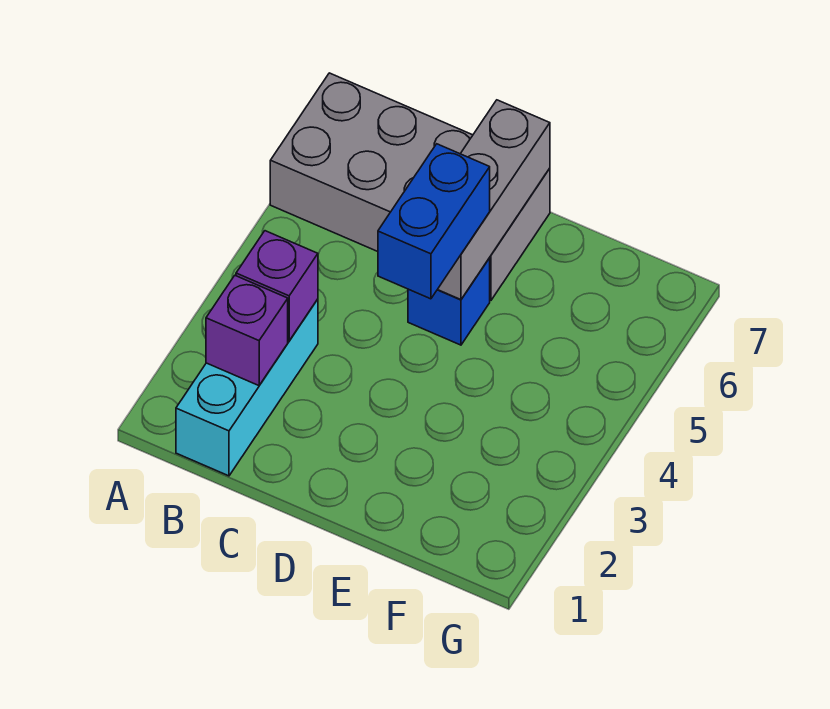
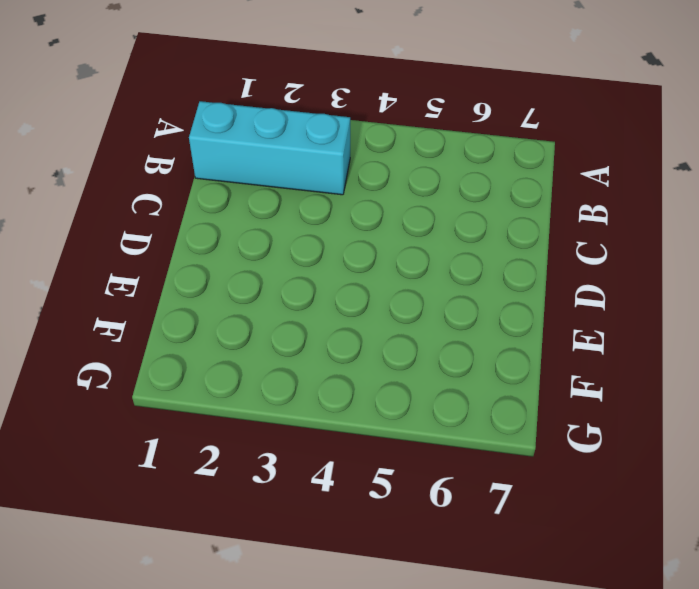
none -> grey 2x4 brick [270,73,550,300]
none -> blue 1x1 brick [408,258,490,345]

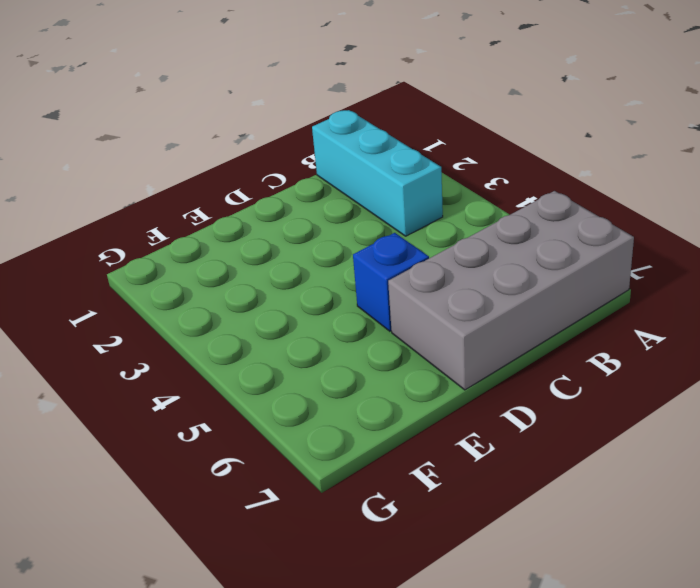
none -> purple 1x1 brick [206,276,288,386]
none -> purple 1x1 brick [236,231,318,341]

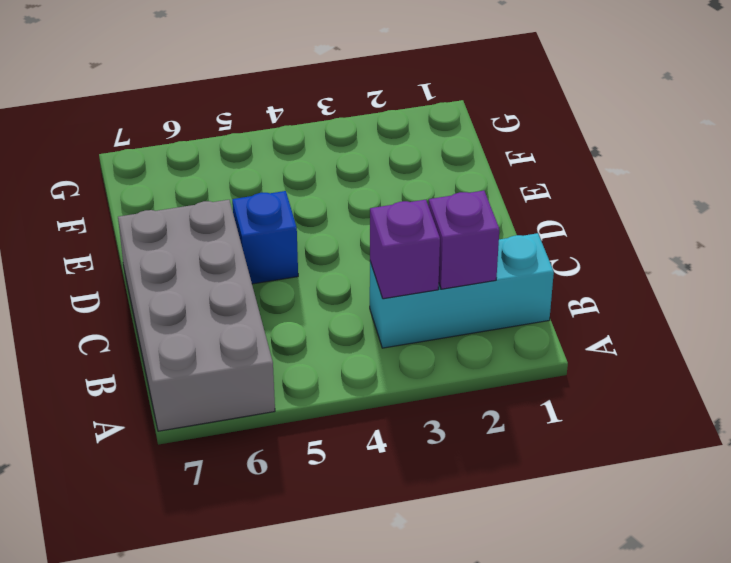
none -> grey 1x3 brick [438,100,550,300]
none -> blue 1x2 brick [378,144,490,299]

